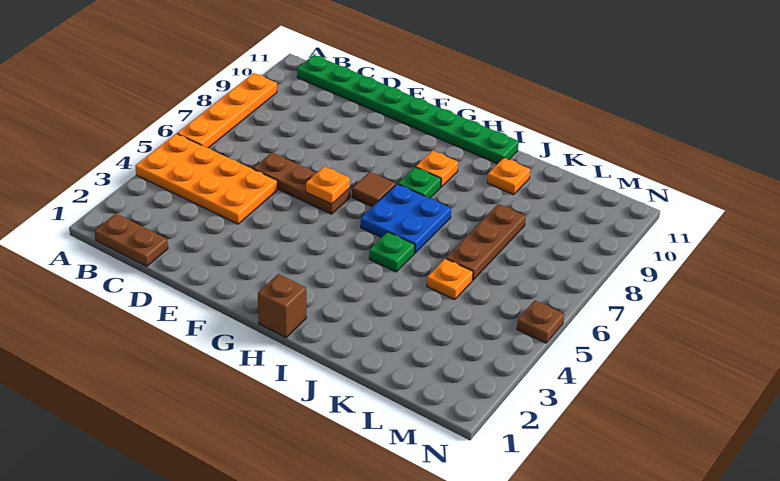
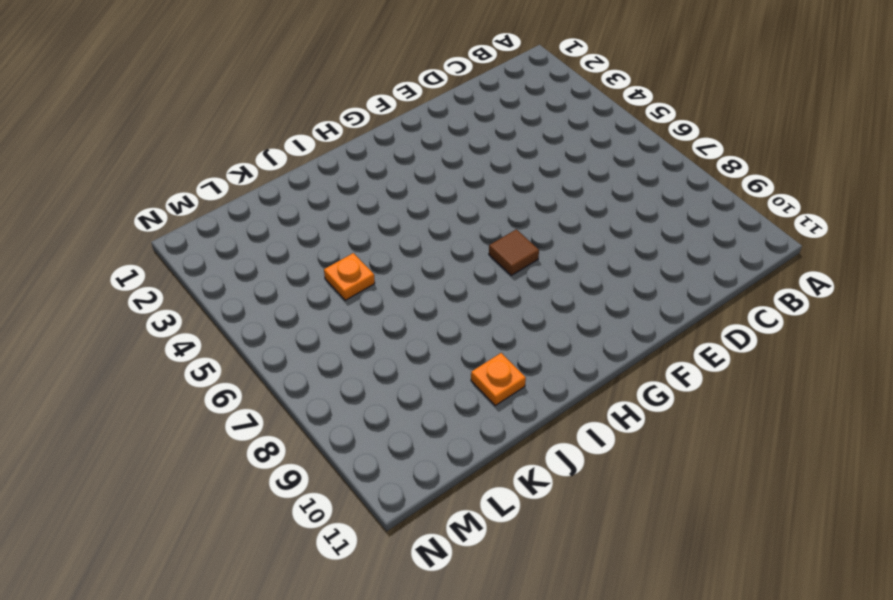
none -> orange 2x4 plate [135,134,277,224]
none -> orange 1x4 plate [177,73,277,148]
none -> brown 1x2 plate [95,213,168,266]

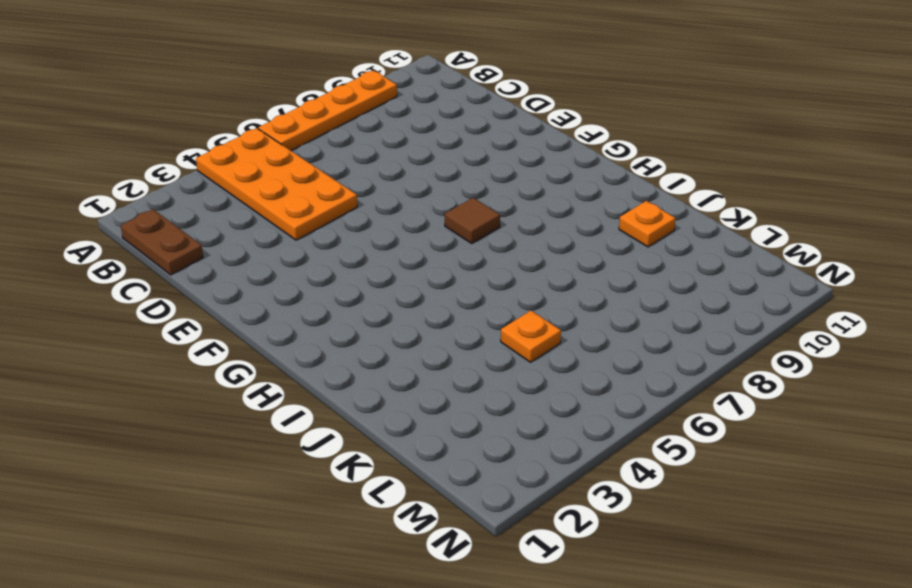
none -> green 1x8 plate [297,55,519,164]
none -> brown 1x3 plate [253,153,350,214]
none -> brown 1x1 brick [258,274,306,338]

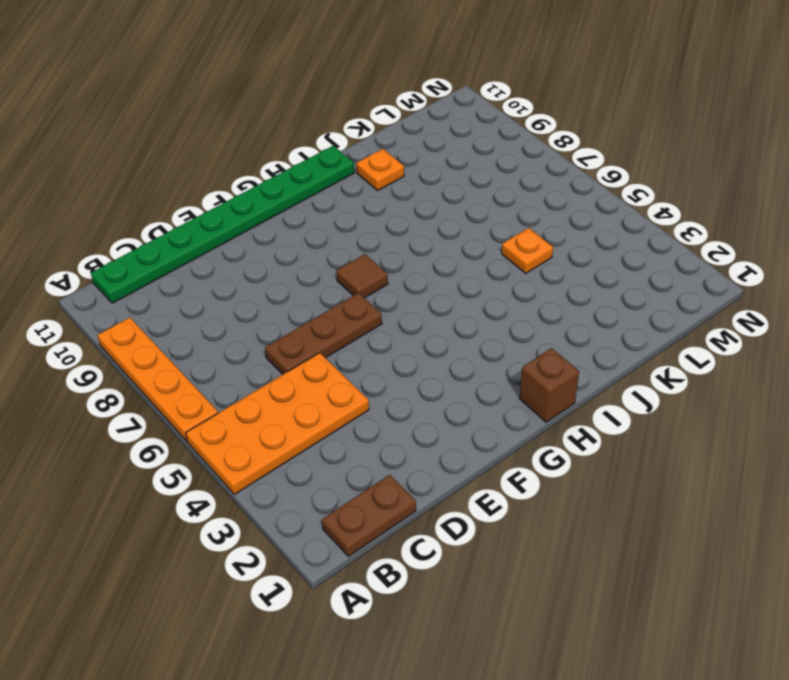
none -> blue 2x2 plate [360,184,451,253]
none -> green 1x1 plate [398,167,441,198]
none -> orange 1x1 plate [416,150,458,187]

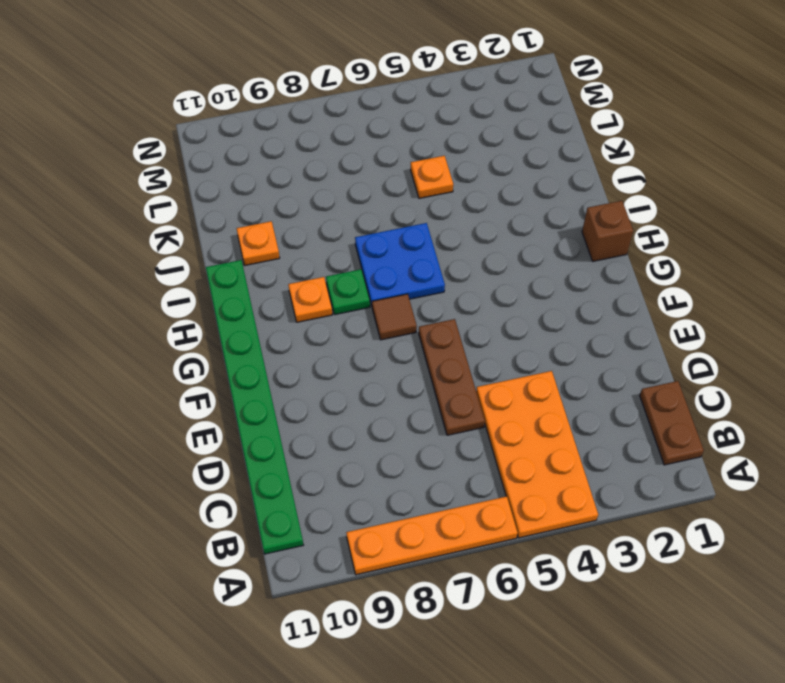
none -> green 1x1 plate [369,232,415,272]
none -> brown 1x3 plate [446,204,526,280]
none -> brown 1x1 plate [517,300,564,343]

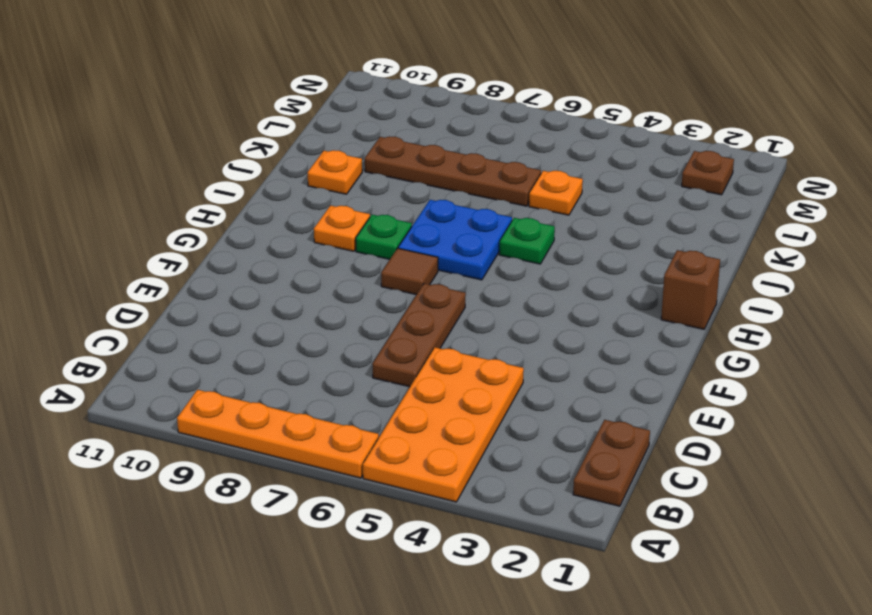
brown 1x4 plate [365,137,541,206] -> brown 1x3 plate [446,204,526,280]
brown 1x1 plate [682,151,734,195] -> brown 1x1 plate moved to [517,300,564,343]
none -> green 1x8 plate [297,55,519,164]
none -> orange 1x1 plate [306,166,350,204]

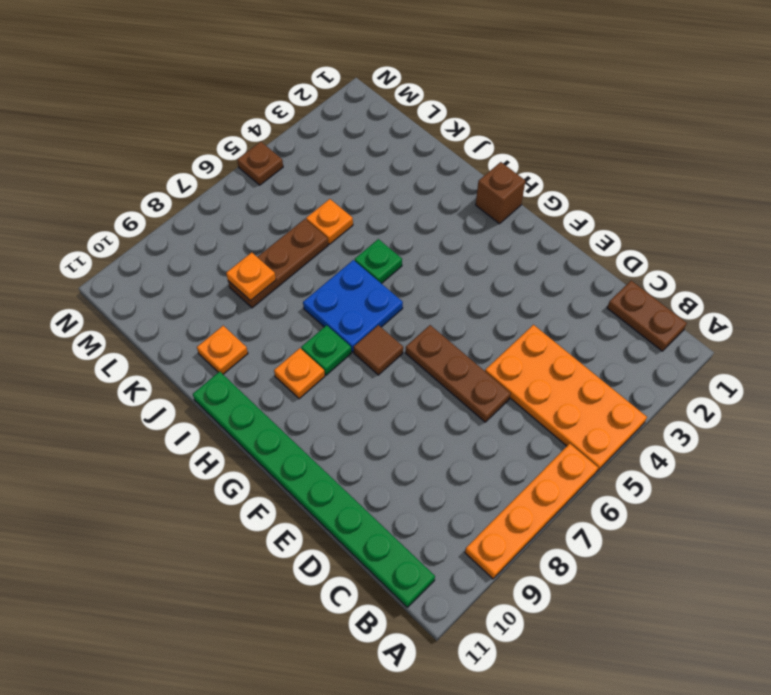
orange 1x1 plate [226,252,276,301] -> orange 1x1 plate moved to [306,166,350,204]

